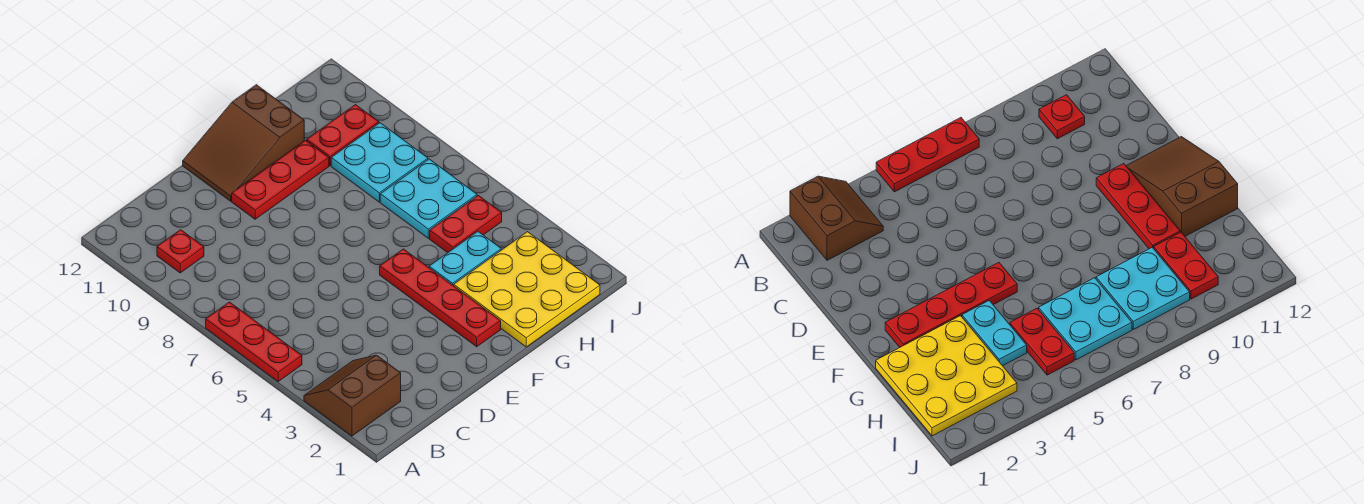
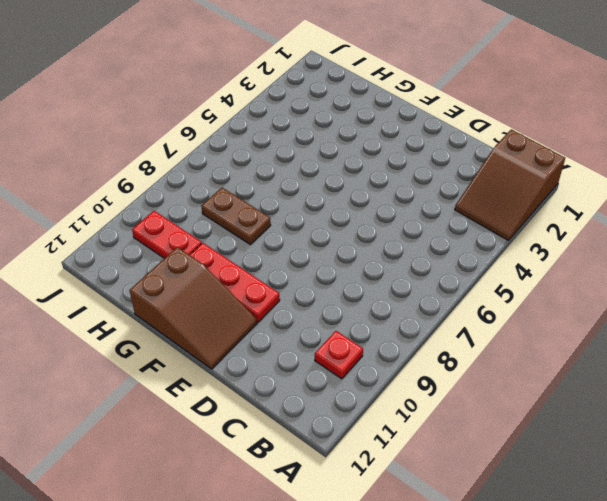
brown 2x3 slope [455,129,565,240] -> brown 2x2 slope [304,355,401,436]
brown 1x2 plate [201,188,271,244] -> cyan 2x2 plate [331,123,428,202]
none -> red 1x3 plate [206,302,302,381]
none -> red 1x4 plate [380,249,501,347]
none -> yellow 3x3 plate [454,232,600,347]

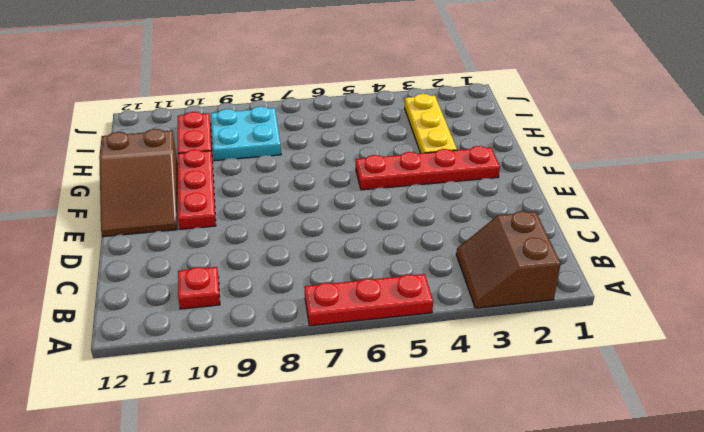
yellow 1x3 plate [405,94,457,153] -> yellow 3x3 plate [454,232,600,347]
none -> cyan 1x2 plate [429,232,501,286]
none -> red 1x2 plate [430,195,502,253]
none -> cyan 2x2 plate [380,159,477,238]

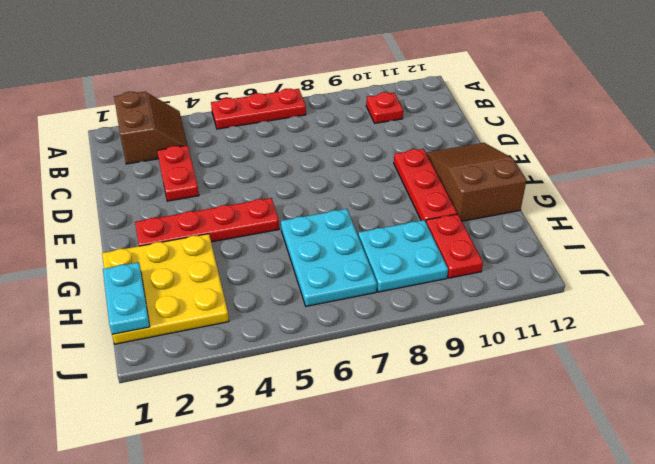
red 1x2 plate [157,145,199,201] -> red 1x2 plate moved to [430,195,502,253]
cyan 2x3 plate [281,209,377,306] -> cyan 2x2 plate [380,159,477,238]
cyan 1x2 plate [103,262,150,334] -> cyan 1x2 plate moved to [429,232,501,286]

